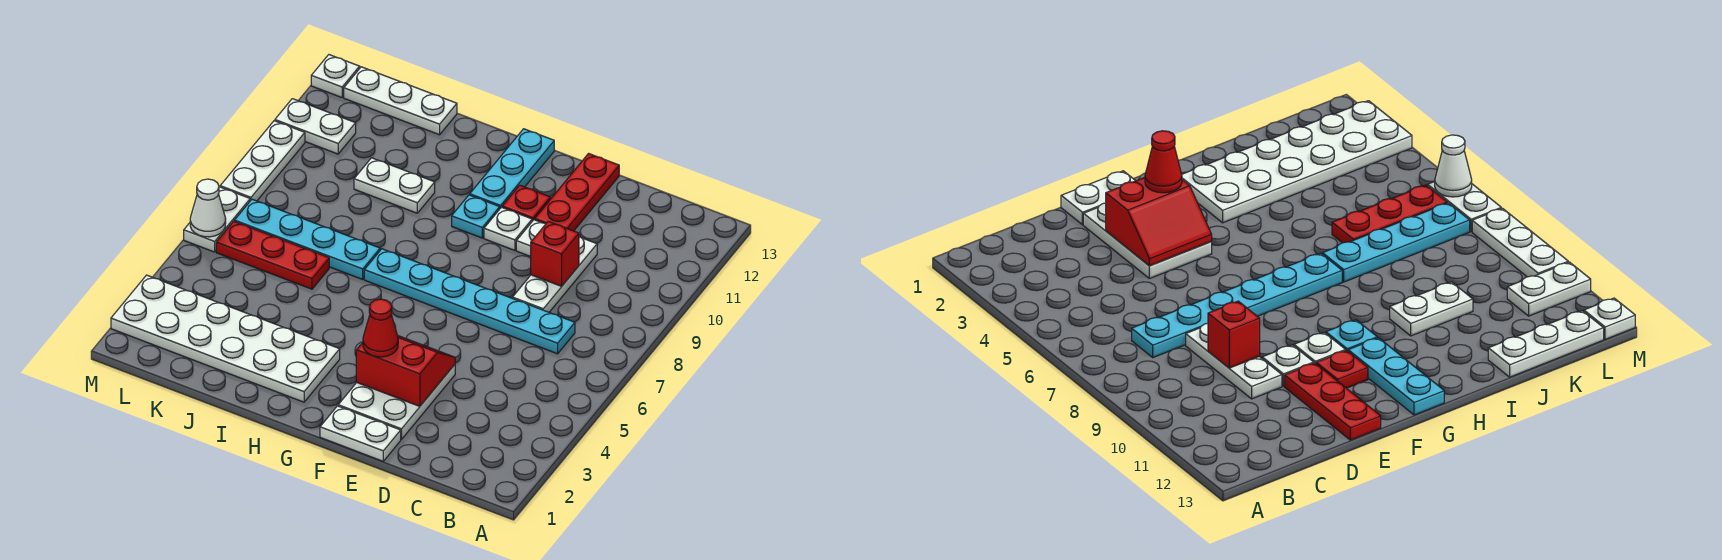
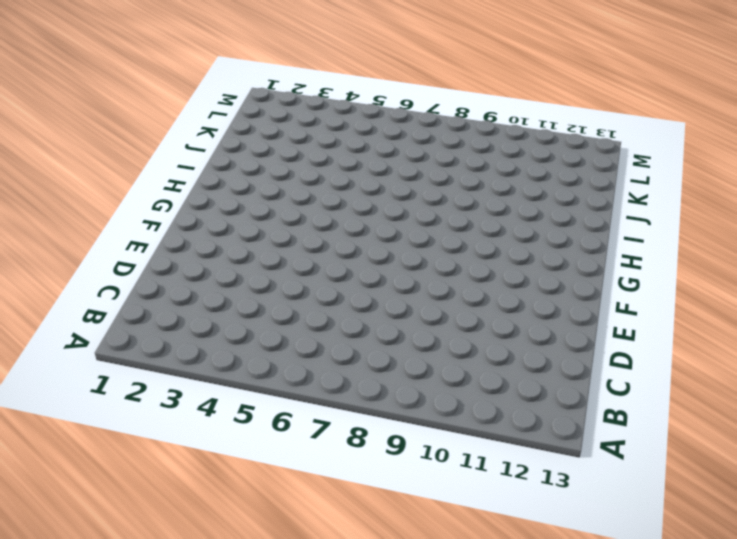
none -> cyan 1x6 plate [364,249,575,354]
none -> white 1x3 plate [513,237,597,312]
none -> white 1x2 plate [320,406,401,461]

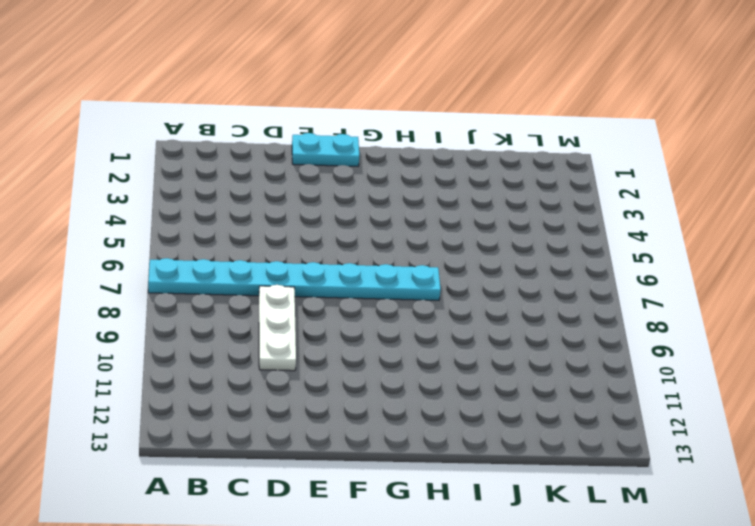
cyan 1x8 plate [148,258,441,300] -> cyan 1x6 plate [364,249,575,354]
cyan 1x2 plate [292,133,359,166] -> white 1x2 plate [320,406,401,461]
none -> white 2x3 plate [338,365,455,439]
none -> white 1x1 plate [516,220,546,257]
none -> red 1x3 plate [535,154,619,231]

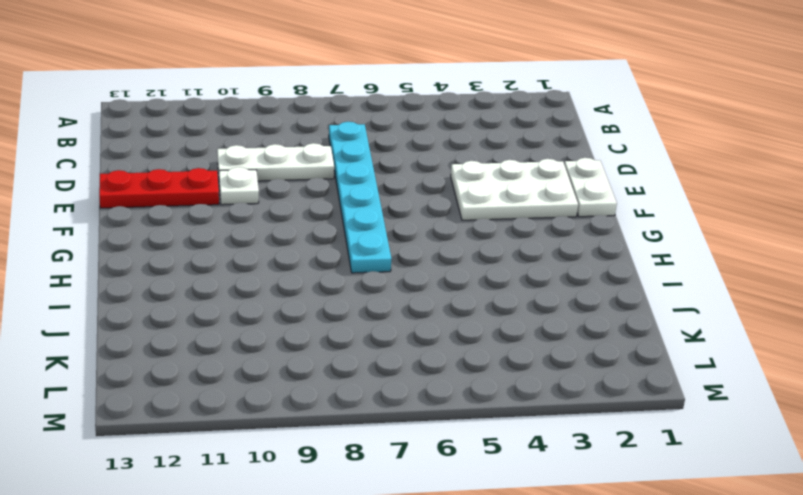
none -> white 1x1 plate [484,207,532,250]
none -> red 1x1 plate [502,185,550,221]
none -> cyan 1x1 plate [452,195,500,238]

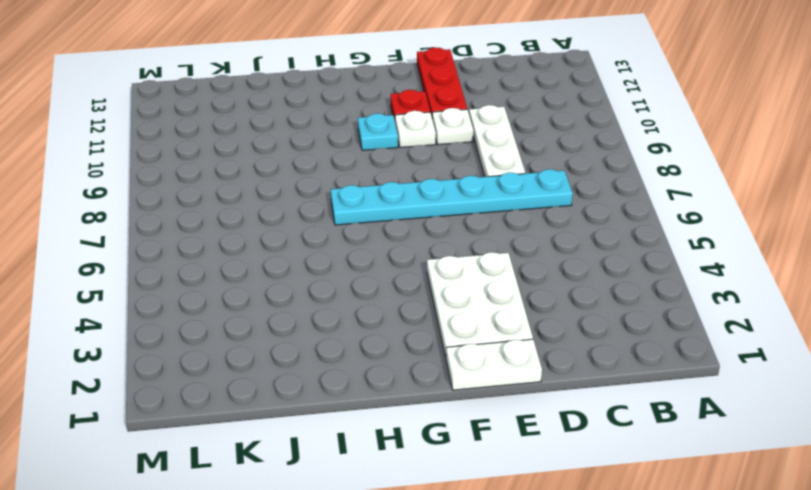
none -> cyan 1x3 plate [470,129,554,208]
none -> white 2x6 plate [111,275,340,402]
none -> cyan 1x4 plate [234,199,380,279]

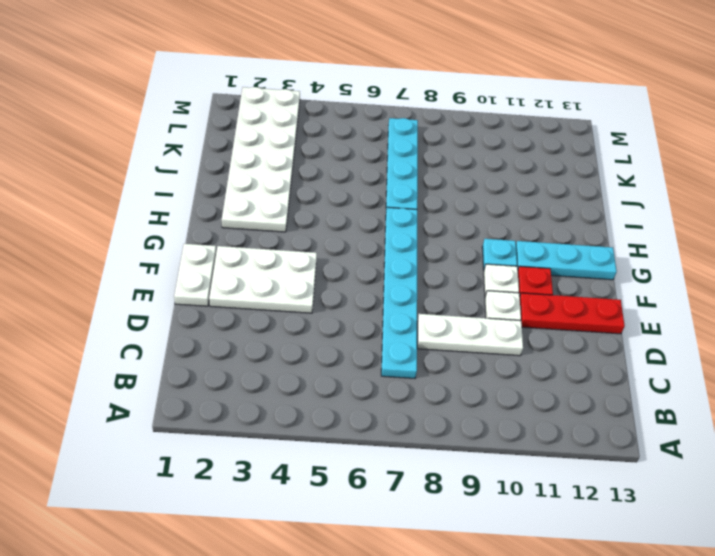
none -> white 1x2 plate [354,158,435,213]
none -> red 1x3 plate [216,221,329,289]
none -> white 1x3 plate [344,67,457,135]

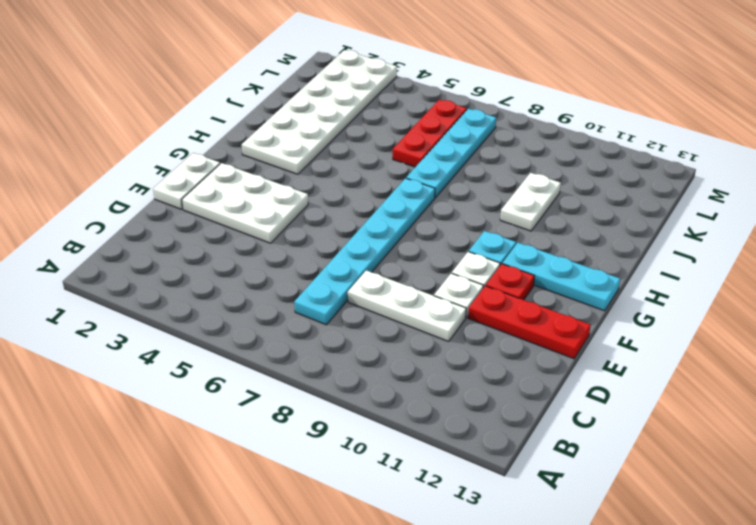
none -> white 1x3 plate [344,67,457,135]
none -> white 1x2 plate [275,99,356,154]
none -> white 1x2 plate [184,187,250,252]

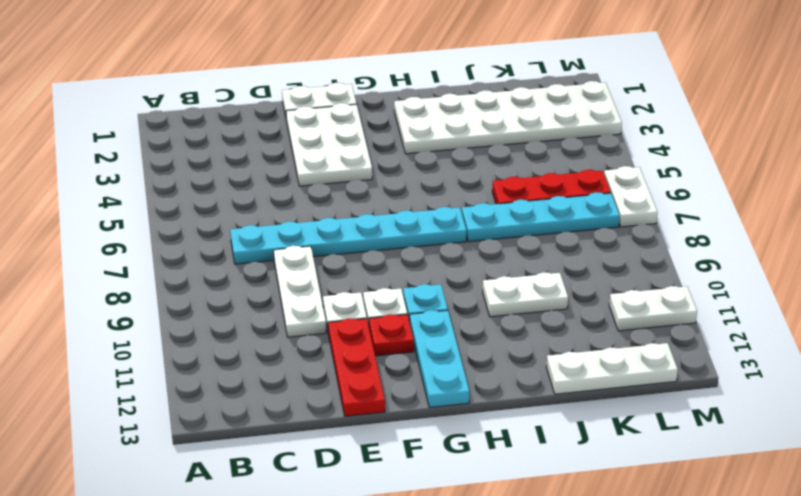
none -> white 1x3 plate [220,121,305,201]
none -> white 1x1 plate [311,55,360,97]
none -> red 1x1 brick [531,221,579,286]

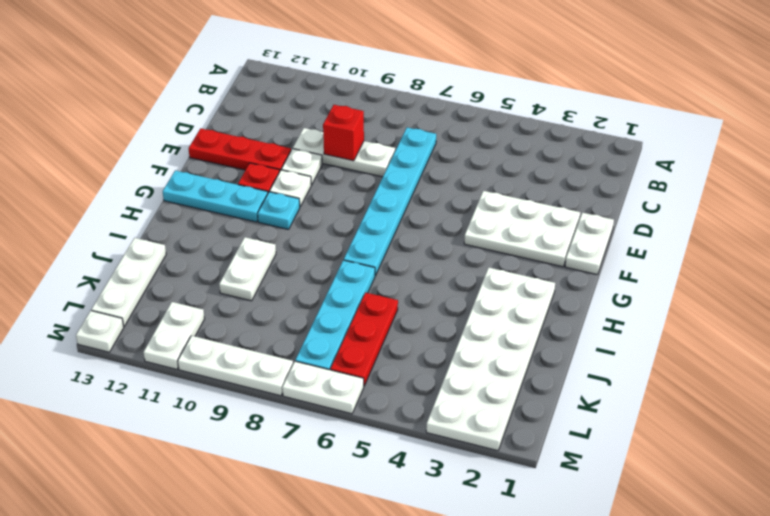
none -> red 2x2 slope [356,336,455,406]
none -> white 1x1 cone [190,179,226,237]
none -> red 1x1 cone [363,299,398,357]

